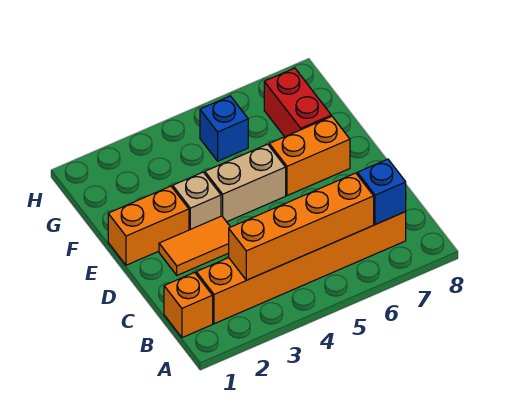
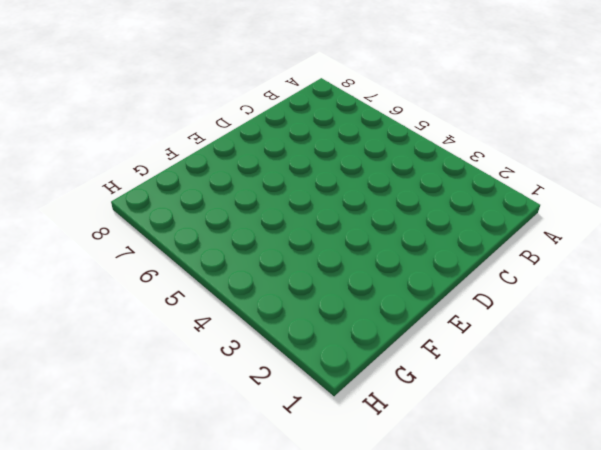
none -> orange 1x1 brick [164,272,213,338]
none -> orange 1x6 brick [196,212,406,324]

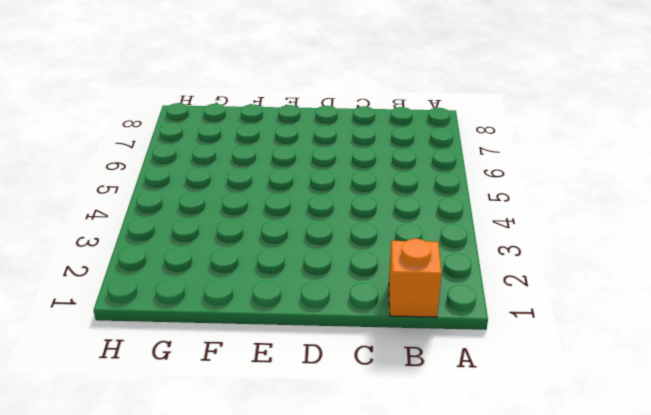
none -> orange 1x6 brick [196,212,406,324]
none -> orange 1x2 tile [159,216,230,275]

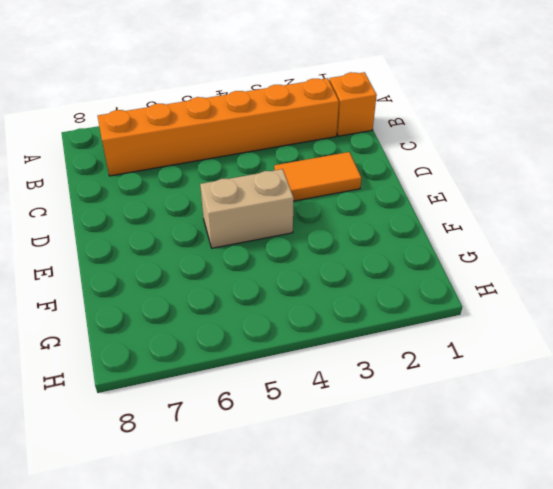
none -> orange 1x2 brick [108,186,189,265]
none -> tan 1x1 brick [173,172,221,230]

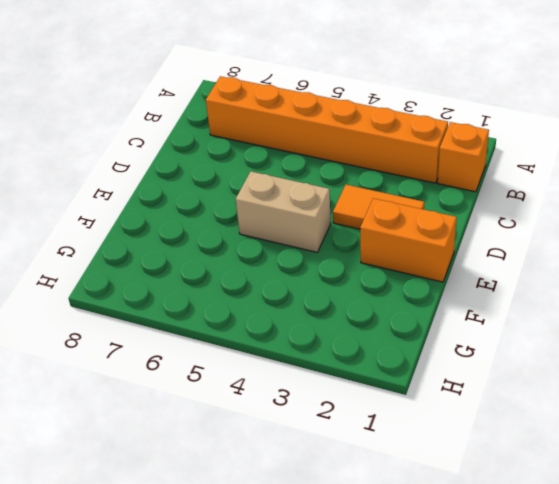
none -> tan 1x1 brick [173,172,221,230]
none -> orange 1x2 brick [269,116,350,196]

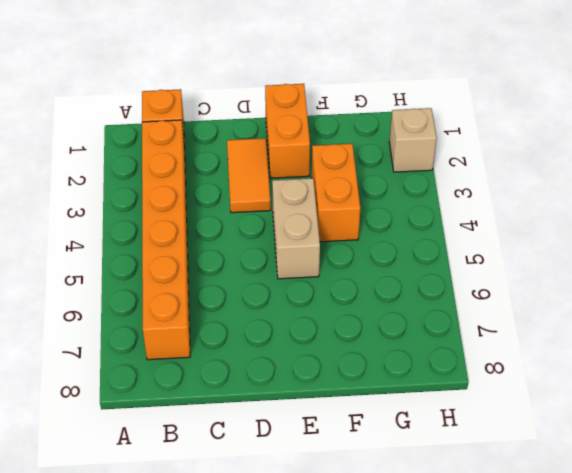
orange 1x2 brick [312,144,360,242] -> orange 1x2 brick moved to [269,116,350,196]
tan 1x1 brick [389,108,437,172] -> tan 1x1 brick moved to [173,172,221,230]
none -> red 1x2 brick [264,68,331,137]
none -> blue 1x1 brick [200,96,248,161]

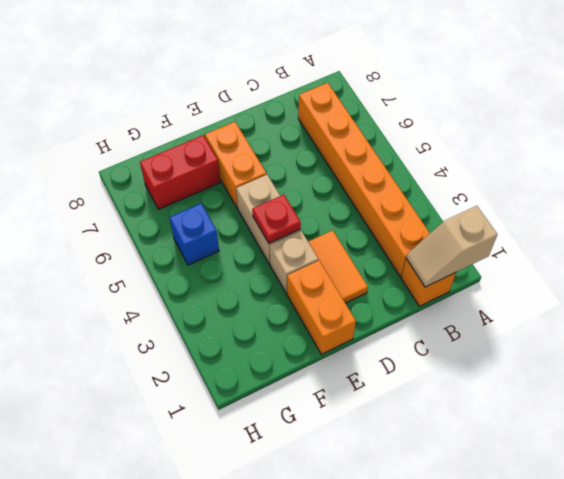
tan 1x2 slope [406,206,497,287] -> none
red 1x1 plate [252,195,301,243] -> none
none -> orange 1x4 brick [229,173,374,280]
none -> blue 1x1 brick [357,159,406,225]

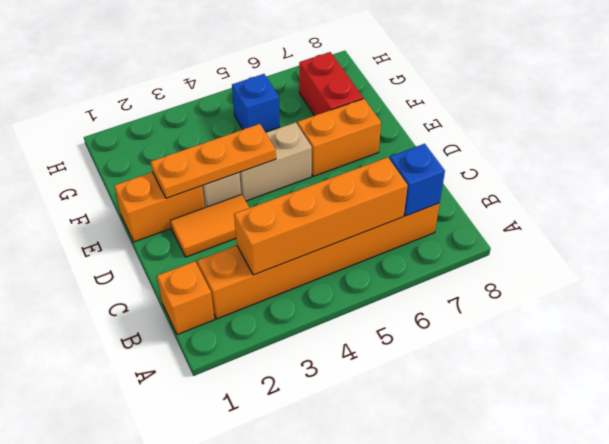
orange 1x3 plate [151,124,276,198] -> none

